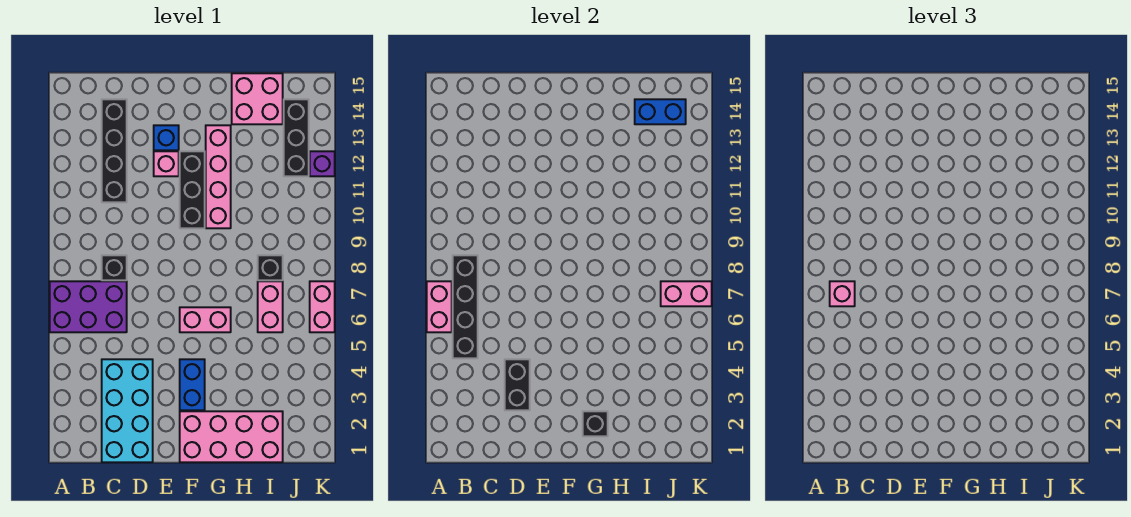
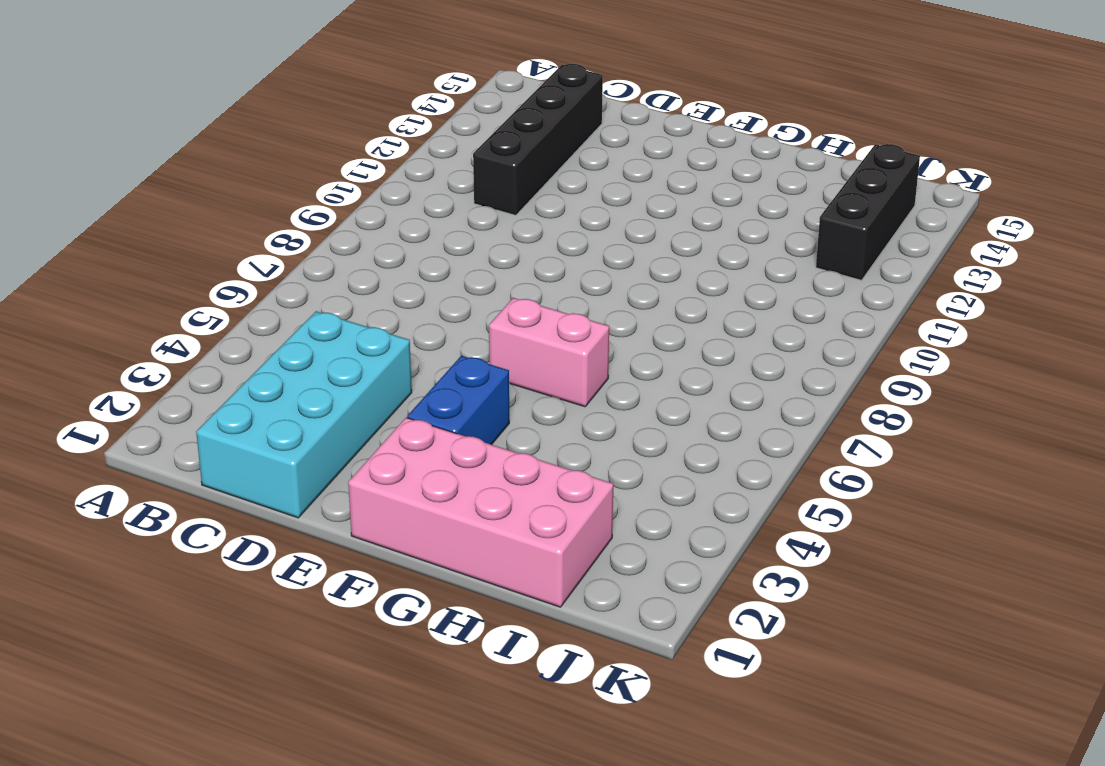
none -> purple 2x3 brick [50,281,127,332]
none -> black 1x1 brick [102,255,127,280]
none -> pink 1x1 brick [154,151,179,176]

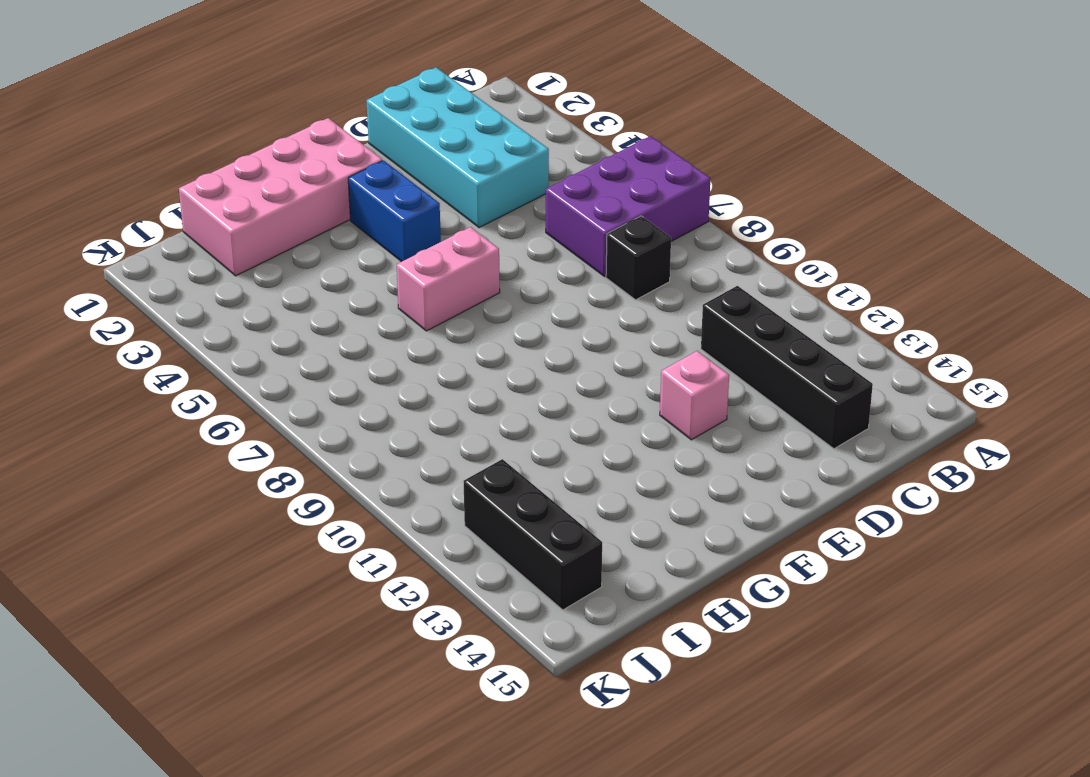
none -> blue 1x1 brick [154,125,179,150]
none -> black 1x3 brick [180,151,205,228]
none -> pink 1x4 brick [206,125,231,228]

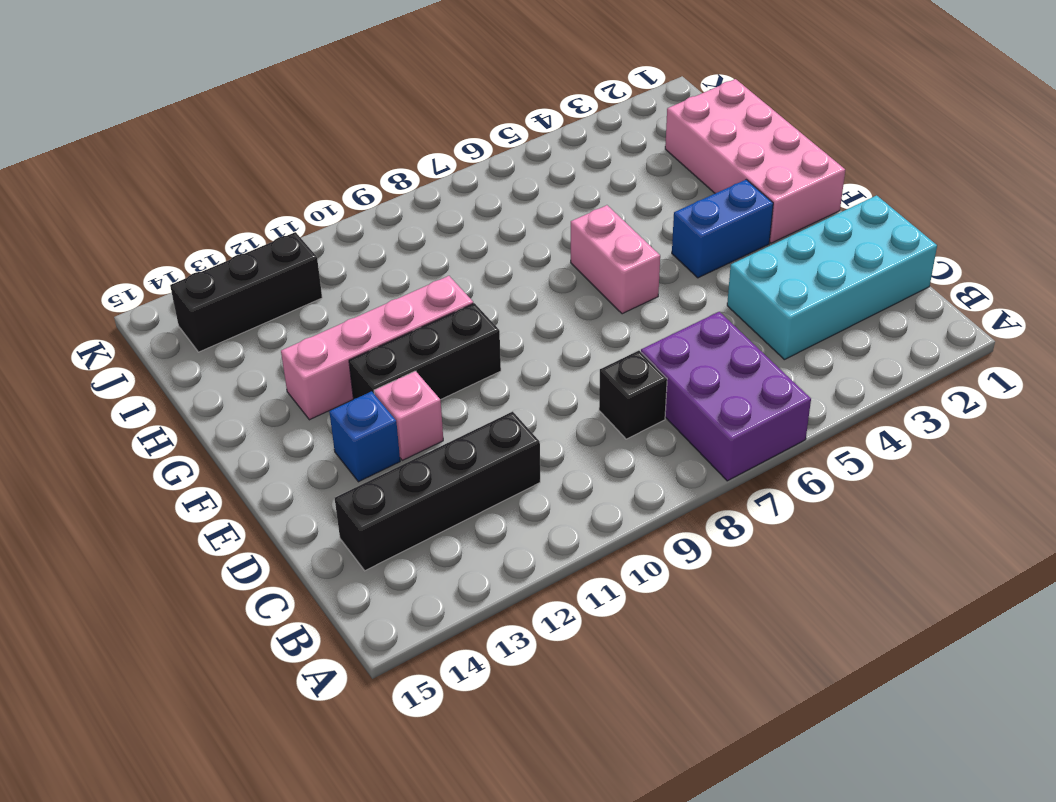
none -> pink 2x2 brick [232,73,283,124]
none -> pink 1x2 brick [258,281,283,332]
none -> black 1x1 brick [258,255,283,280]

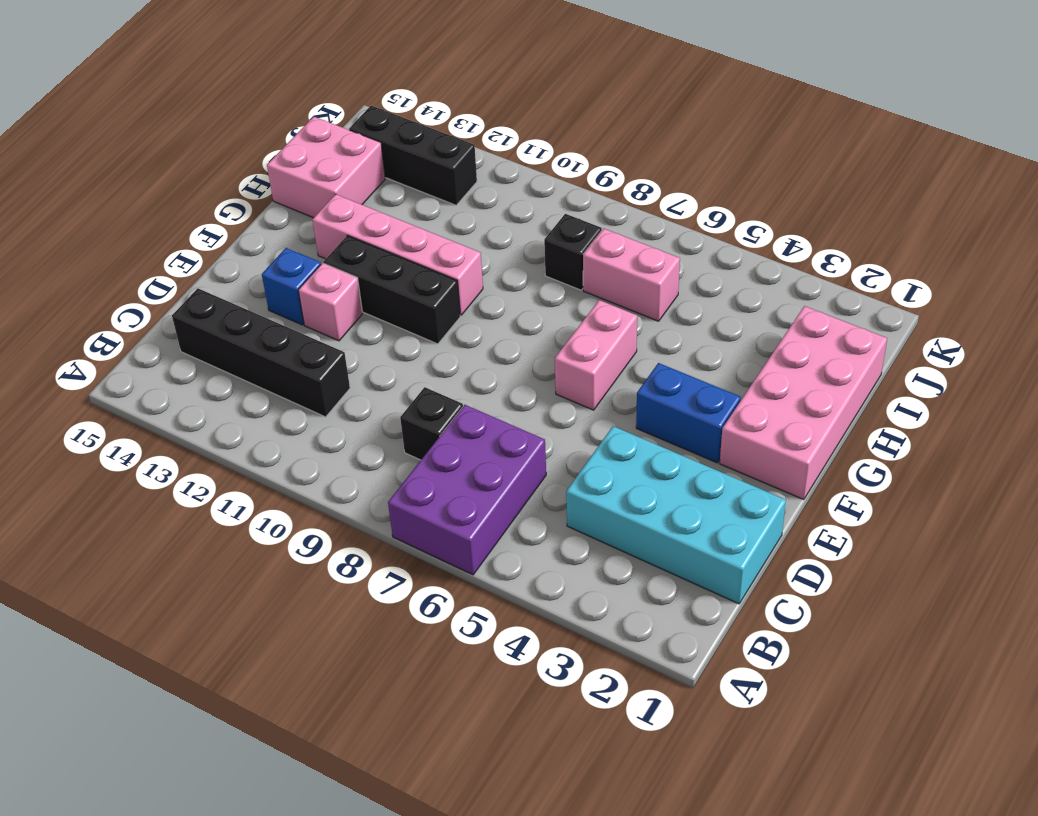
none -> pink 1x2 brick [310,281,335,332]
none -> purple 1x1 brick [310,151,335,176]
none -> pink 1x2 brick [427,281,452,332]

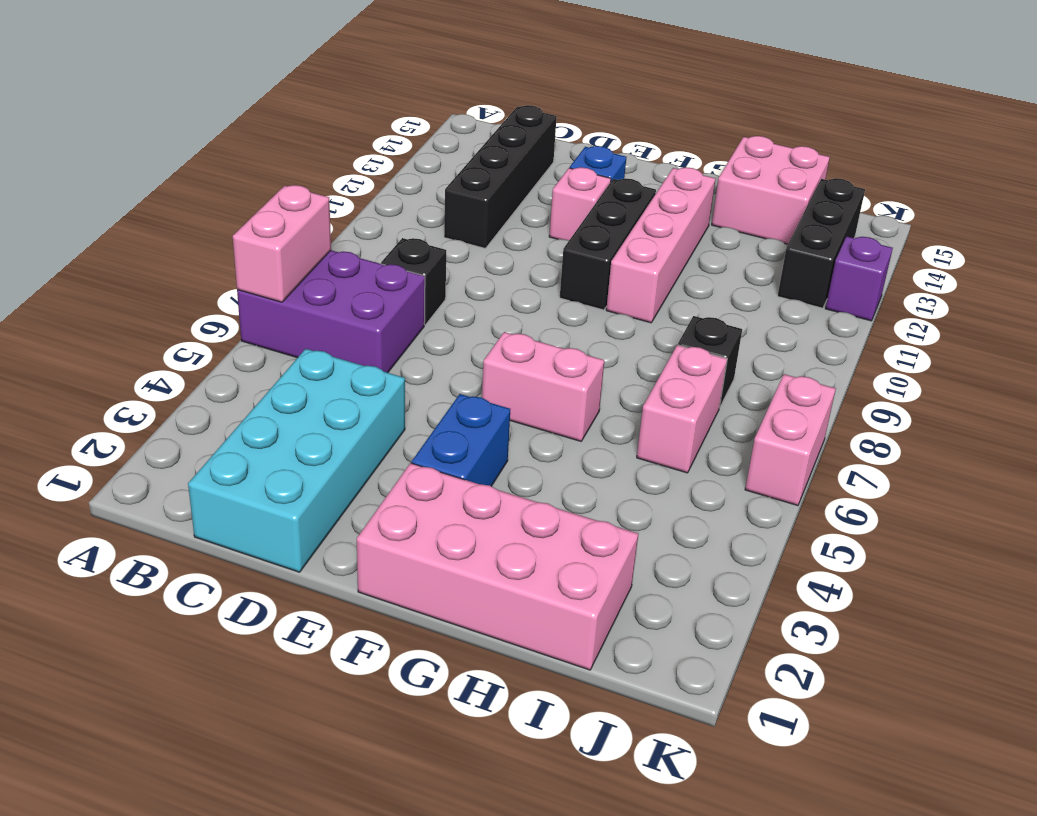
none -> black 1x4 brick [453,255,478,358]
none -> black 1x2 brick [505,359,530,410]
none -> black 1x1 brick [583,411,608,436]

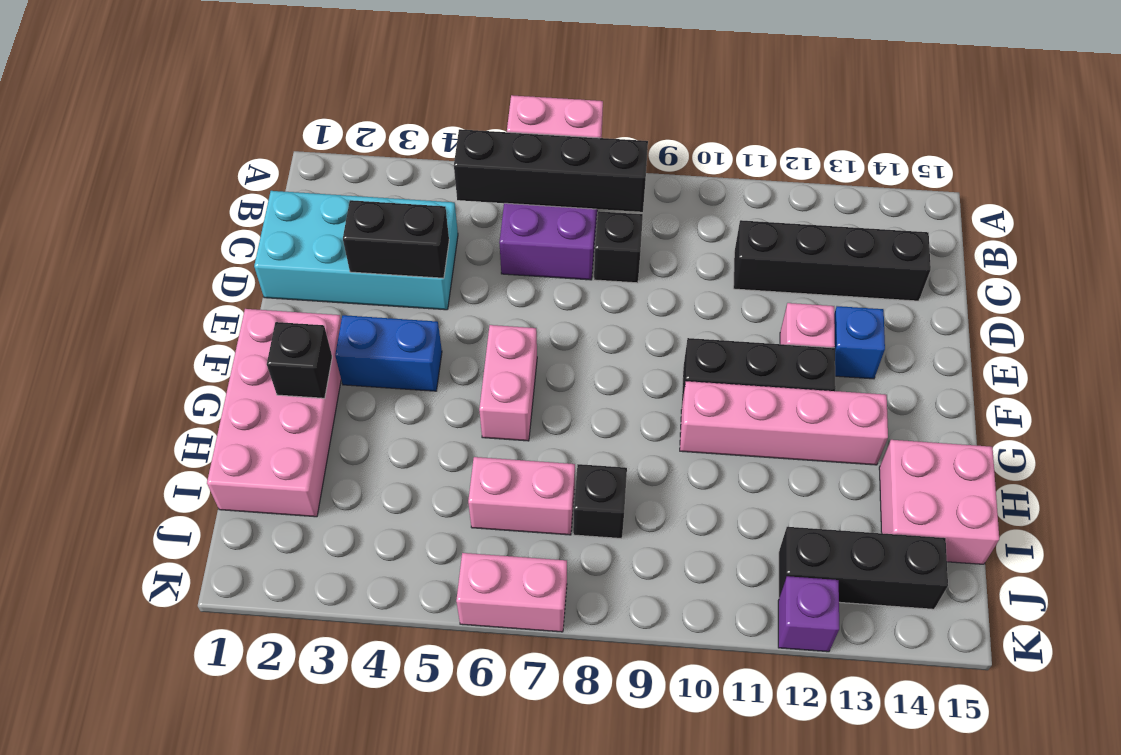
none -> blue 1x2 brick [635,99,686,124]
none -> pink 1x2 brick [661,281,712,306]
none -> pink 1x1 brick [830,281,855,306]

